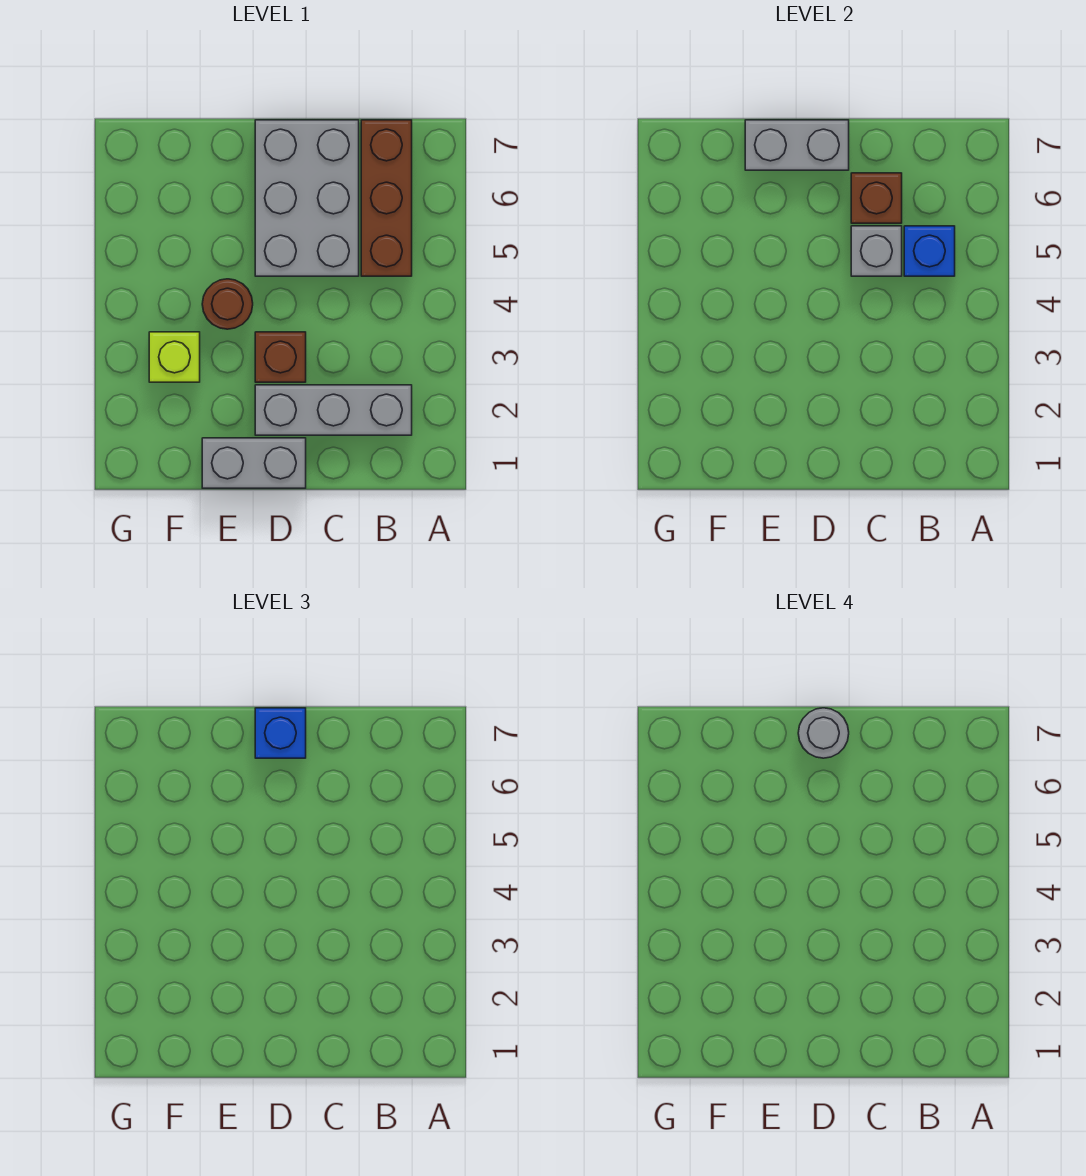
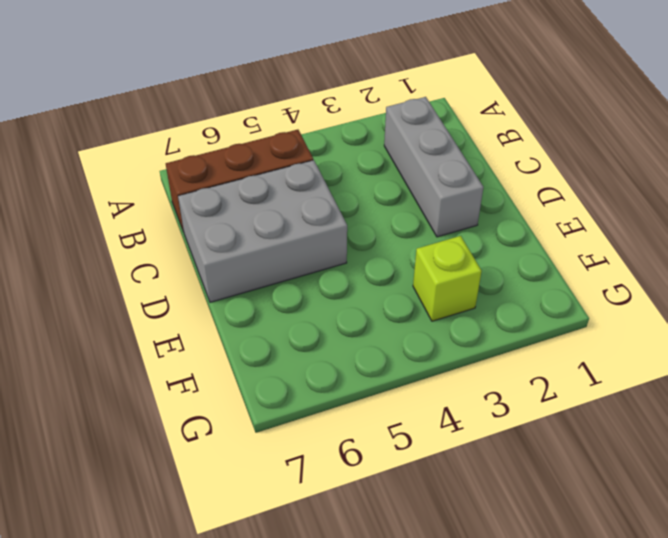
none -> grey 1x2 brick [202,438,306,488]
none -> brown 1x1 brick [255,332,306,382]
none -> brown 1x1 round brick [202,279,253,329]

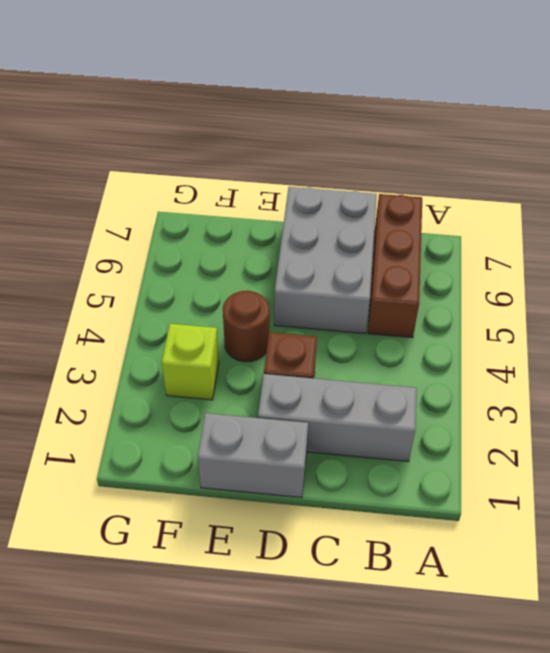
none -> blue 1x1 brick [904,226,955,276]
none -> grey 1x1 brick [851,226,902,276]
none -> brown 1x1 brick [851,173,902,223]

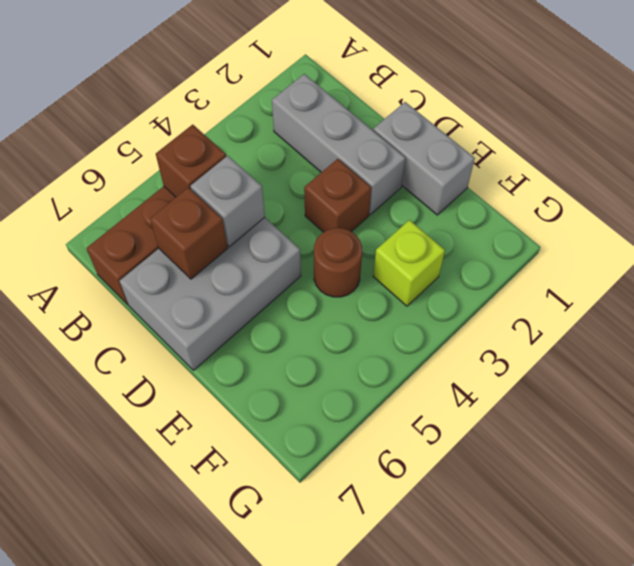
brown 1x1 brick [156,125,226,197] -> blue 1x1 brick [904,226,955,276]
none -> grey 1x2 brick [745,120,849,170]
none -> blue 1x1 brick [255,708,306,758]
none -> grey 1x1 round brick [798,708,849,758]

